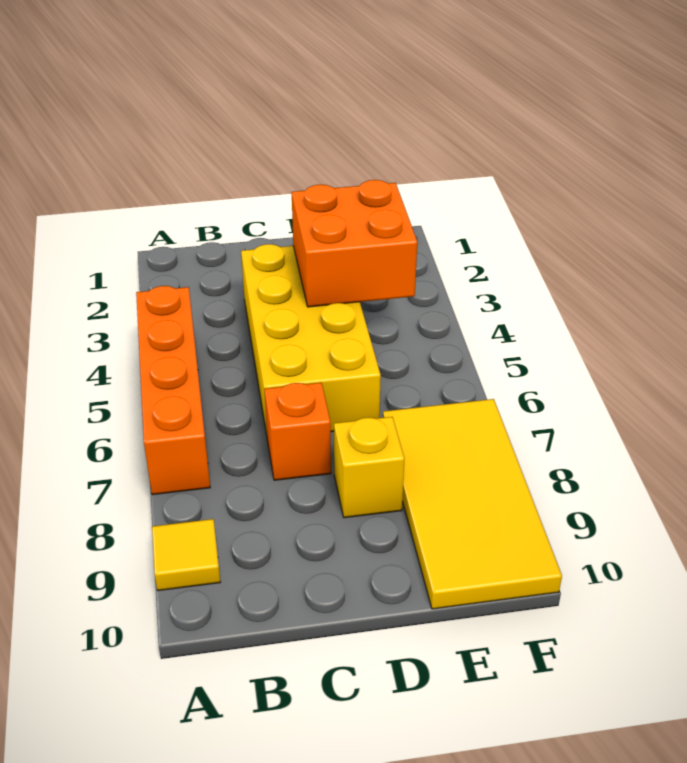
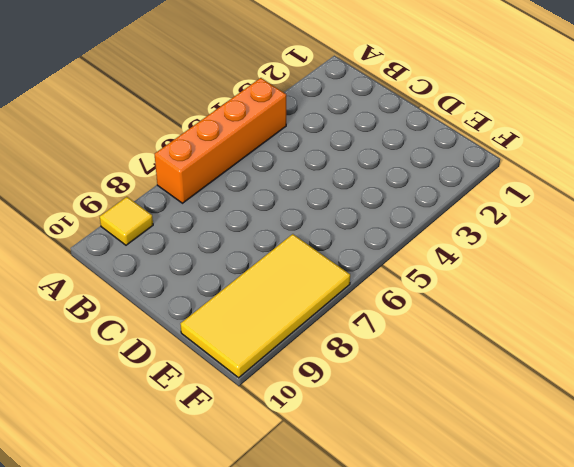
none -> yellow 2x4 brick [241,244,381,435]
none -> orange 1x1 brick [264,383,331,480]

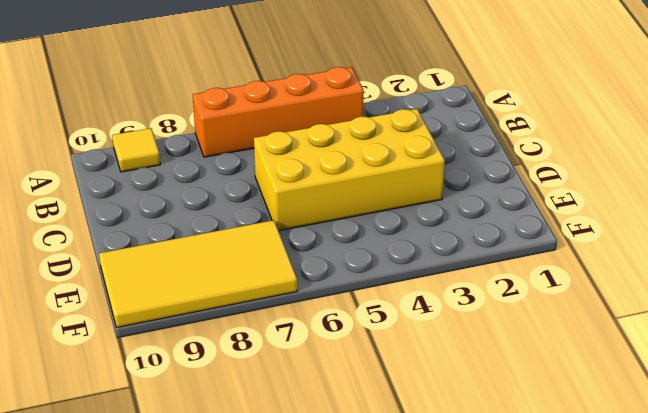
none -> orange 1x1 brick [264,383,331,480]
none -> yellow 1x1 brick [334,417,405,518]

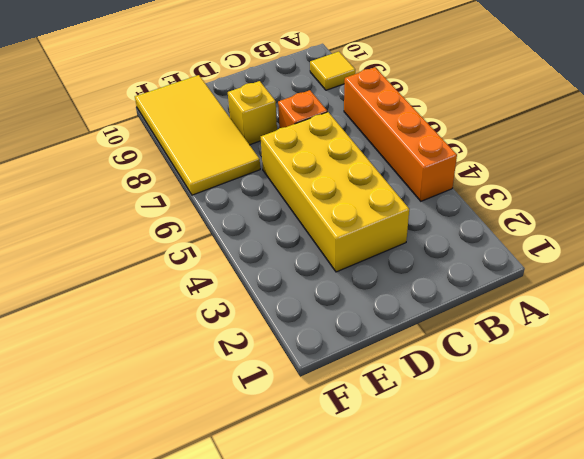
none -> orange 2x2 brick [292,180,417,307]

